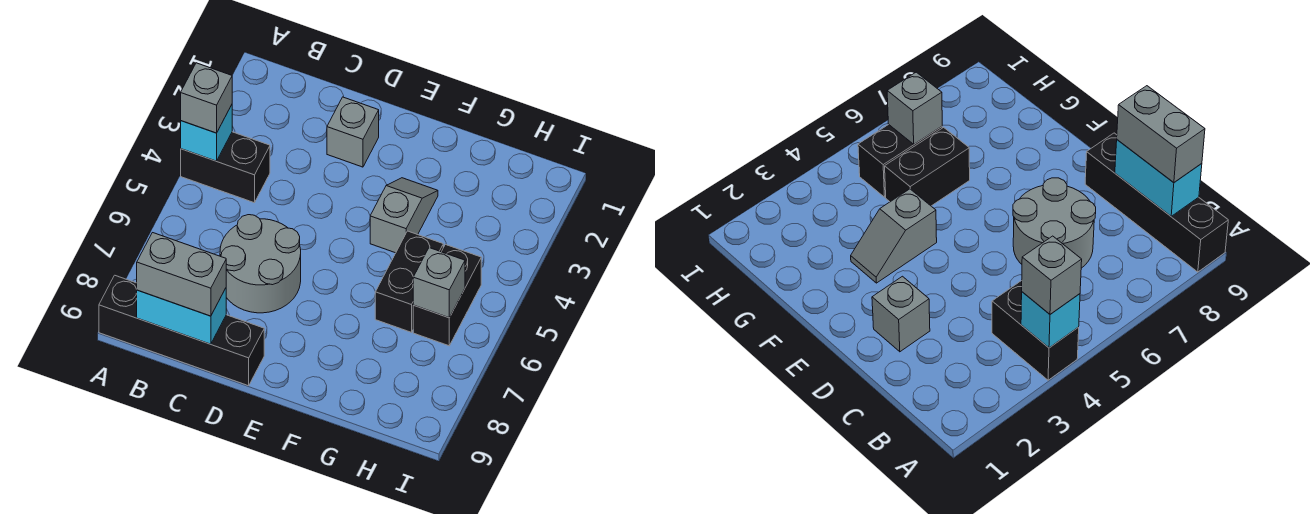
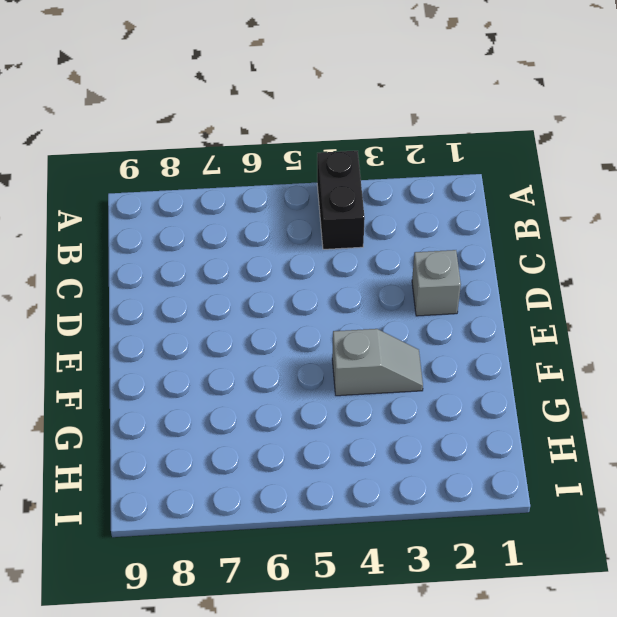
none -> black 1x4 brick [99,275,264,386]
none -> grey 2x2 round brick [220,215,301,313]
none -> black 1x2 brick [375,231,443,332]

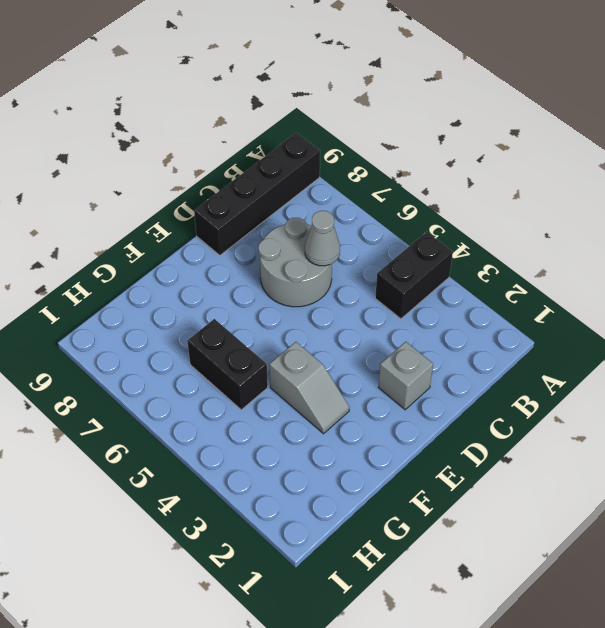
grey 1x1 cone [305,211,340,266] -> none
none -> black 1x2 brick [413,245,481,346]
none -> cyan 1x1 brick [181,105,232,161]
none -> cyan 1x2 brick [137,288,226,344]

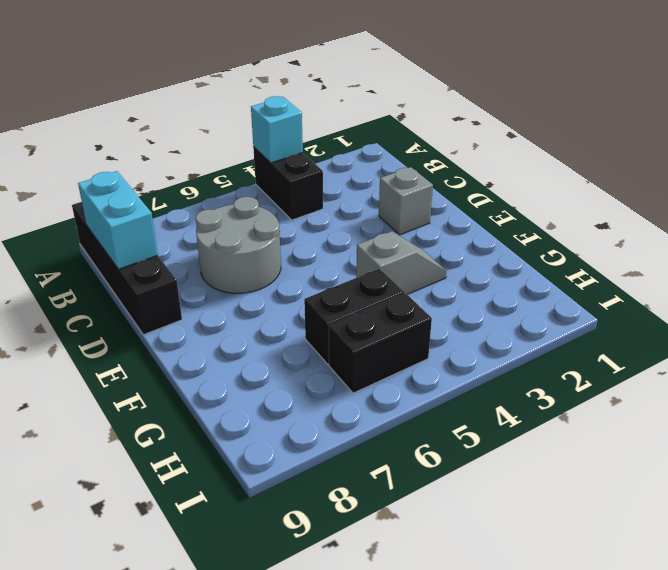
none -> grey 1x1 brick [413,248,465,318]
none -> grey 1x1 brick [181,63,232,133]
none -> grey 1x2 brick [137,233,226,316]

